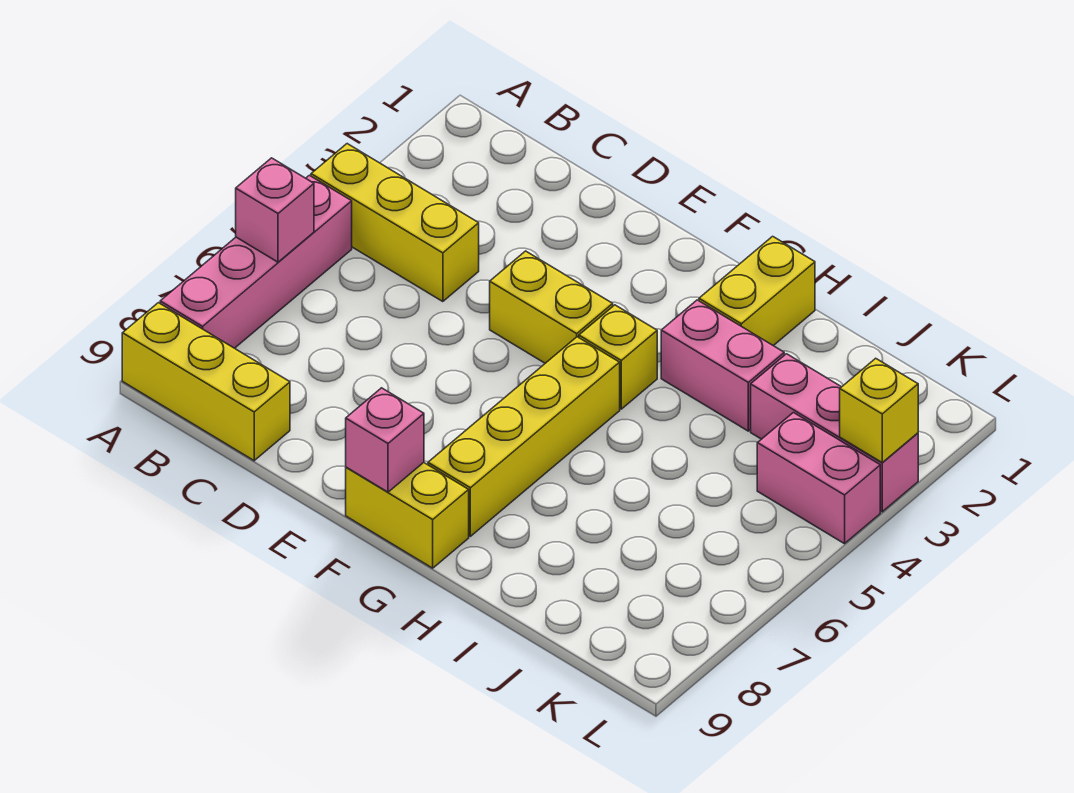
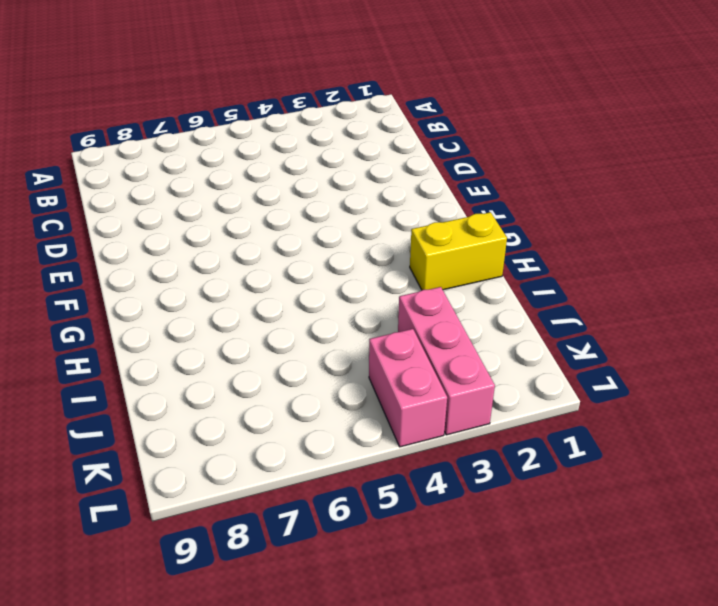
none -> yellow 1x3 brick [311,144,479,302]
none -> pink 1x4 brick [160,175,352,348]
none -> yellow 1x3 brick [122,303,290,461]

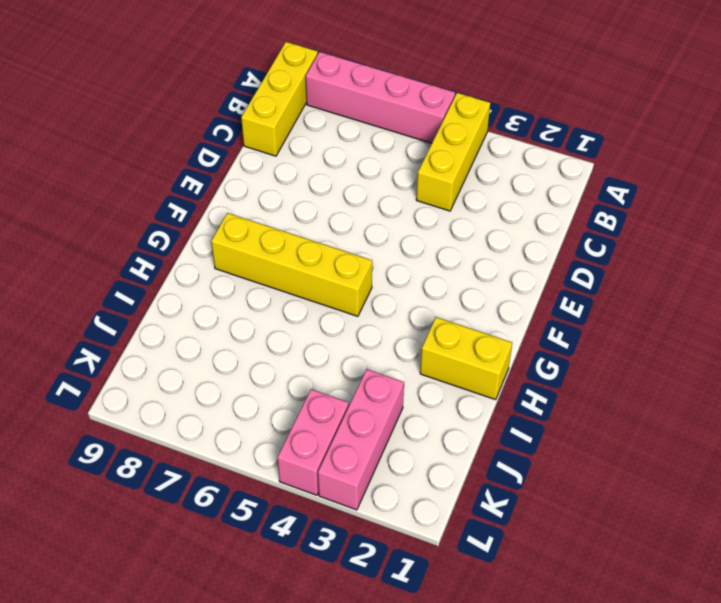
none -> yellow 1x2 brick [490,251,613,363]
none -> yellow 1x2 brick [346,463,469,568]
none -> yellow 1x1 brick [579,305,657,409]

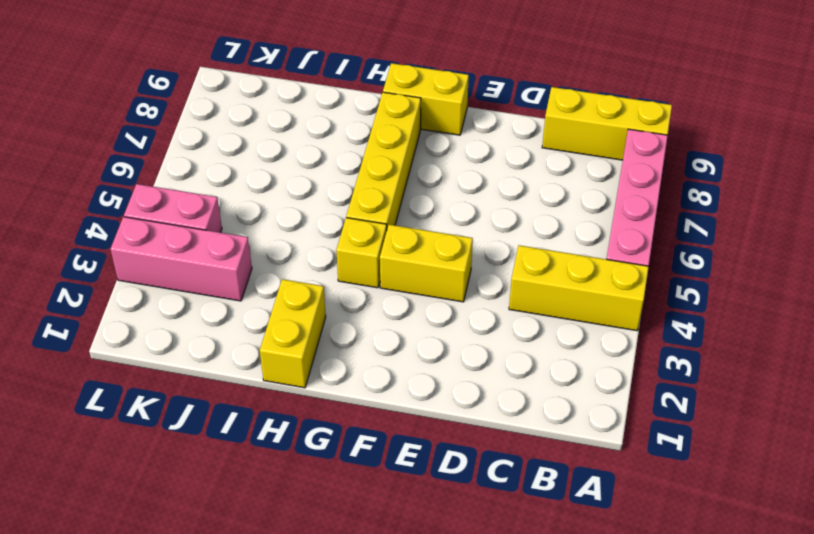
none -> pink 1x2 brick [661,300,784,431]
none -> pink 1x1 brick [236,158,314,262]
none -> pink 1x1 brick [346,388,424,492]

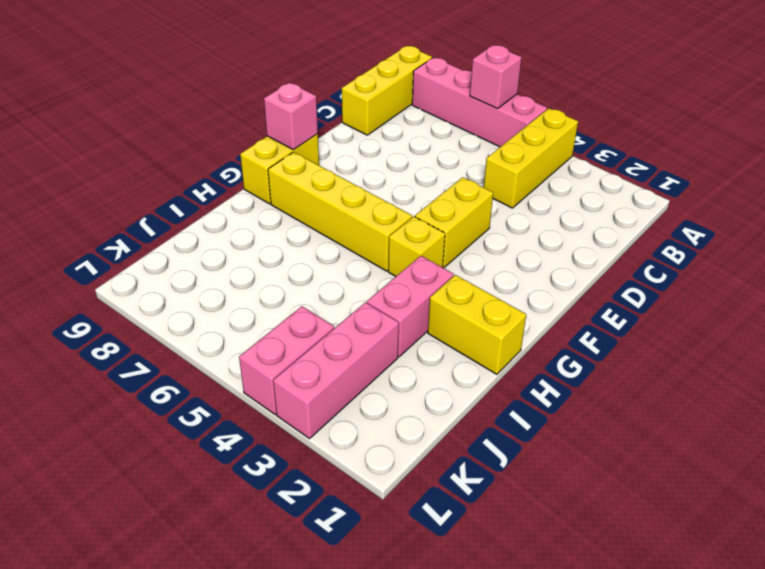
none -> yellow 1x1 brick [840,358,918,462]

